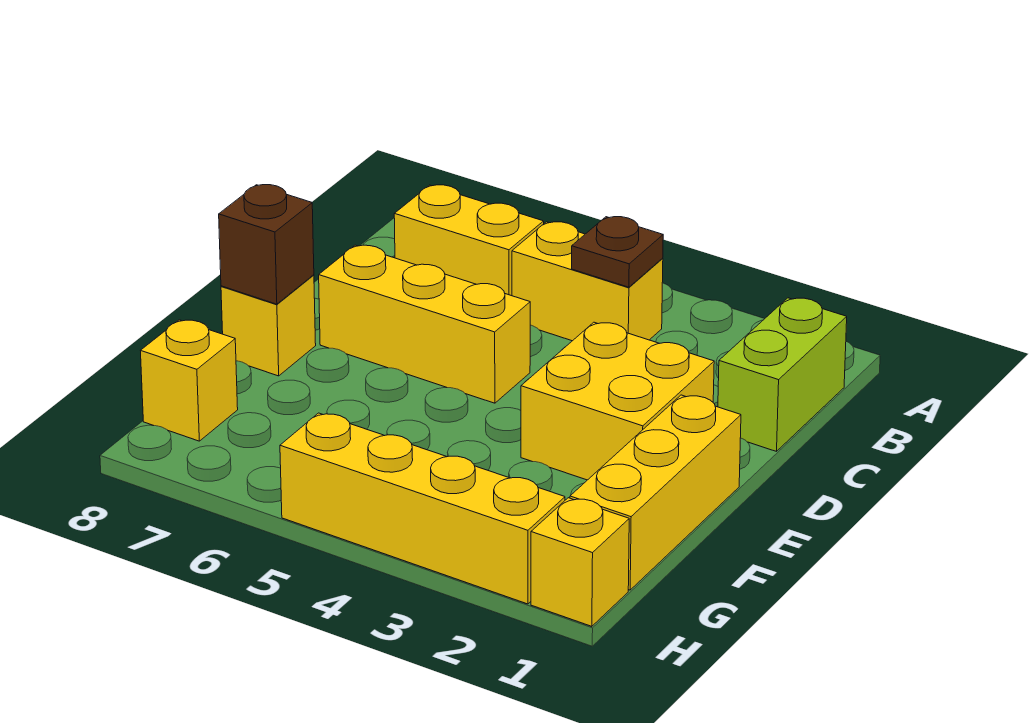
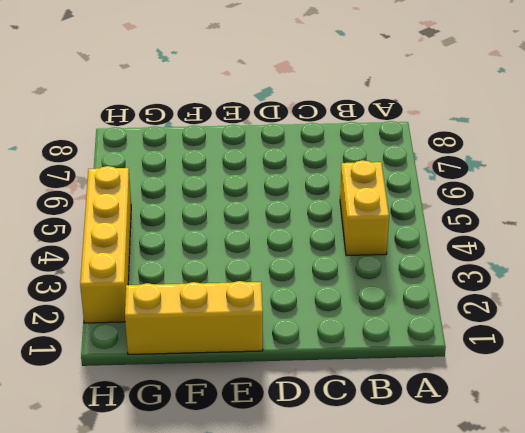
none -> lime 1x2 brick [718,298,847,451]
none -> yellow 1x2 brick [394,185,544,296]
none -> yellow 2x2 brick [521,322,714,480]

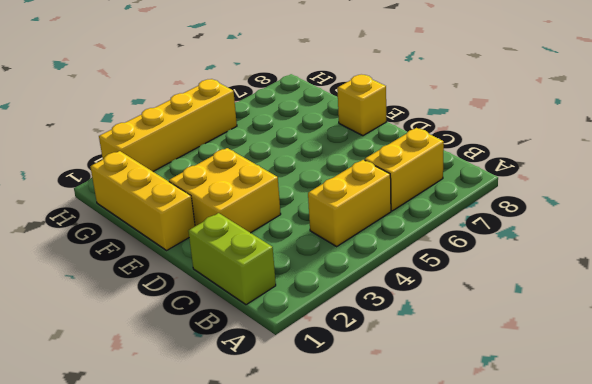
none -> yellow 1x3 brick [319,245,530,403]
none -> yellow 1x1 brick [141,320,238,441]
none -> yellow 1x1 brick [531,498,629,626]

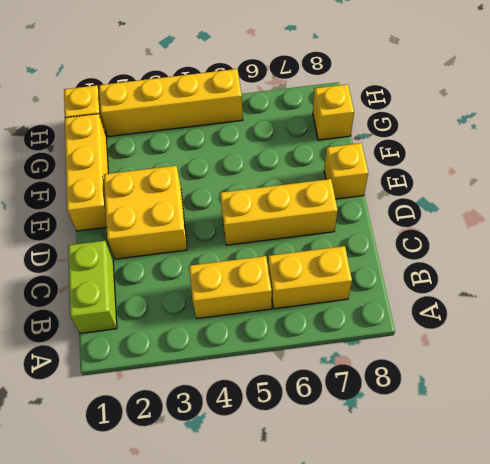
none -> brown 1x1 plate [572,217,663,287]
none -> brown 1x1 brick [219,185,314,304]

